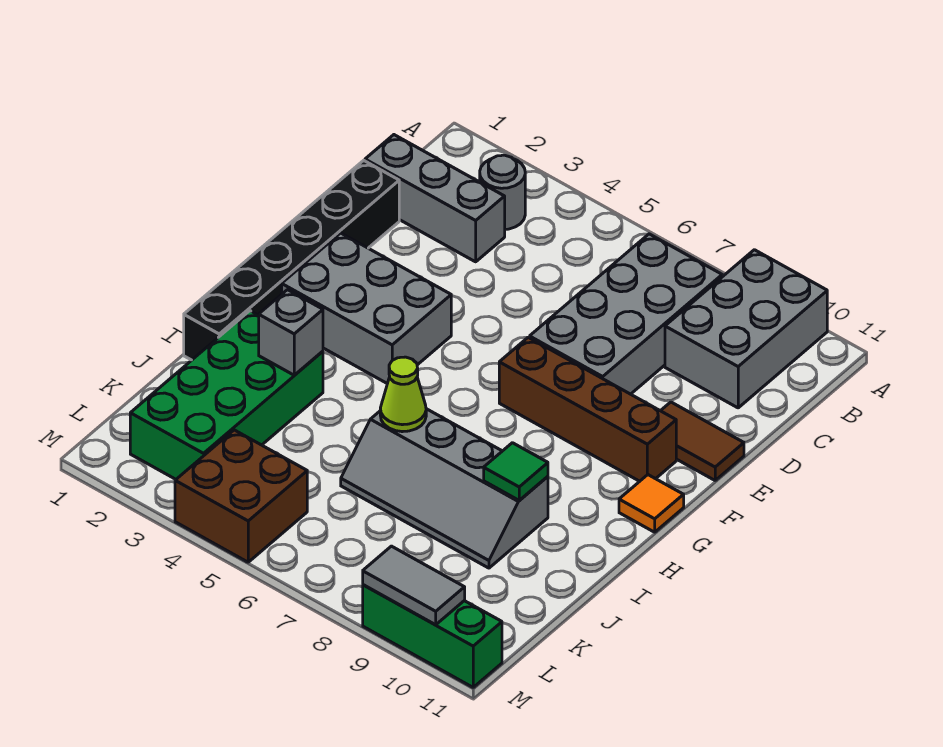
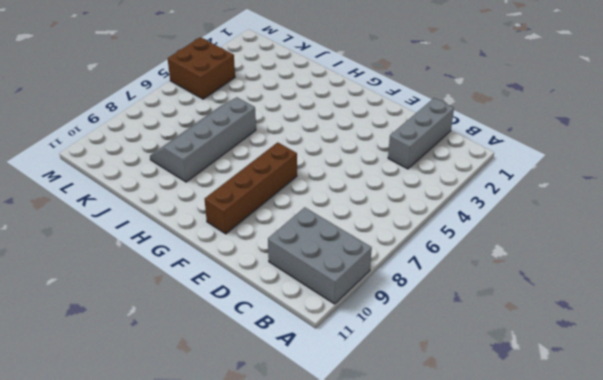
none -> grey 1x1 round brick [480,155,525,229]
none -> grey 2x4 brick [530,234,722,394]
none -> black 1x6 brick [184,160,399,360]

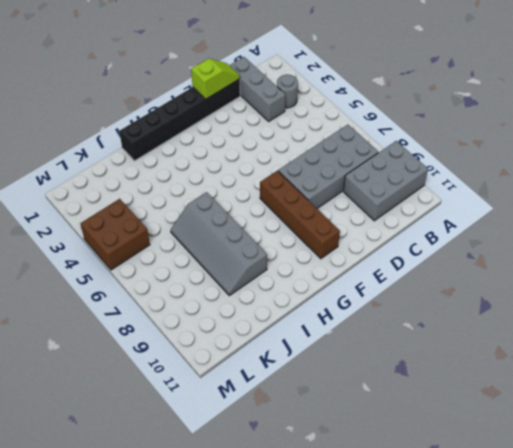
lime 1x2 slope [191,58,240,99] -> none
none -> brown 1x2 tile [661,402,744,480]
none -> grey 2x3 brick [282,233,451,384]
none -> orange 1x1 tile [619,475,684,532]

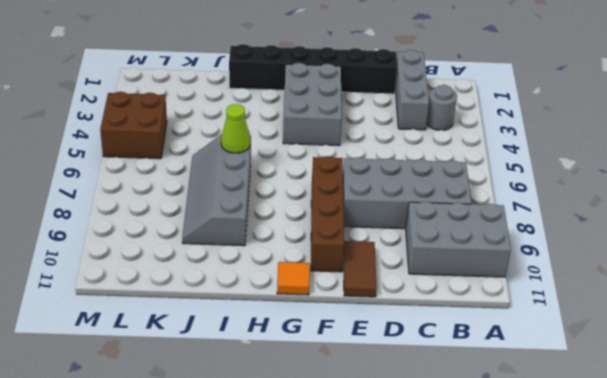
none -> green 2x4 brick [130,311,323,479]
none -> green 1x3 brick [363,585,502,687]
none -> grey 1x1 brick [259,290,323,375]

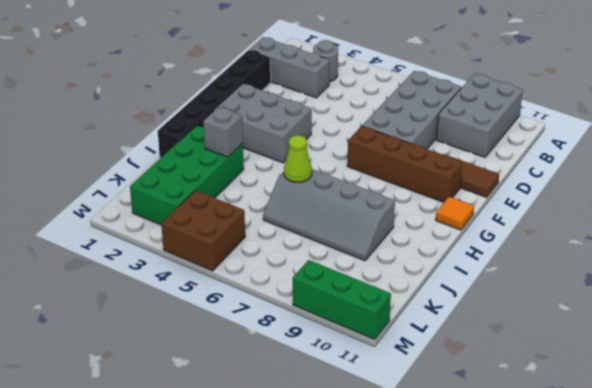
none -> green 1x1 tile [484,443,548,500]
none -> grey 1x2 tile [363,546,465,625]

